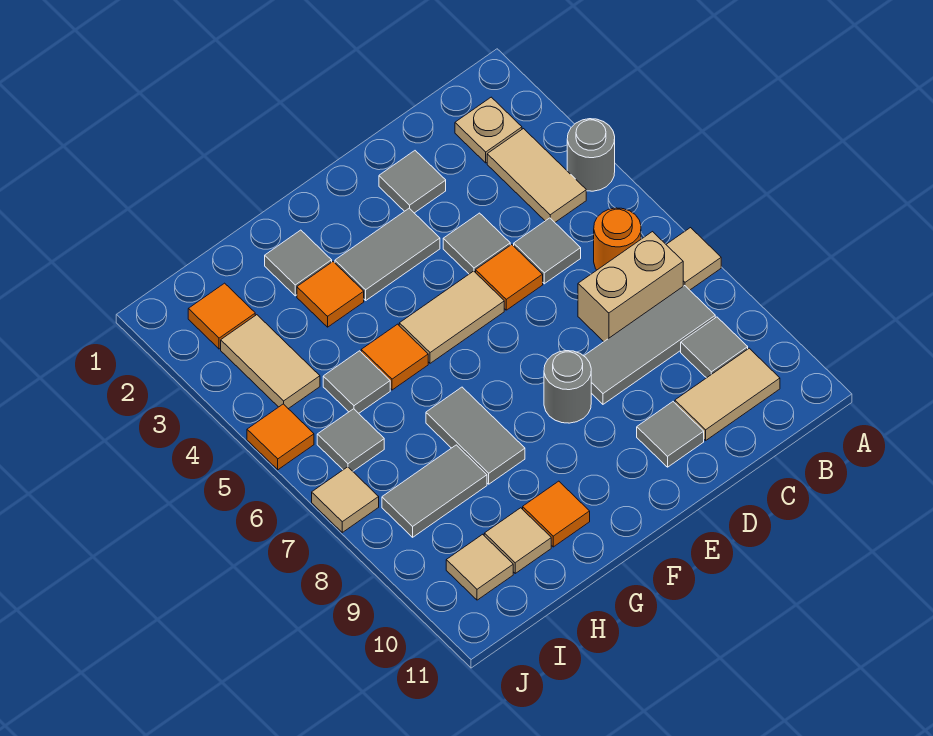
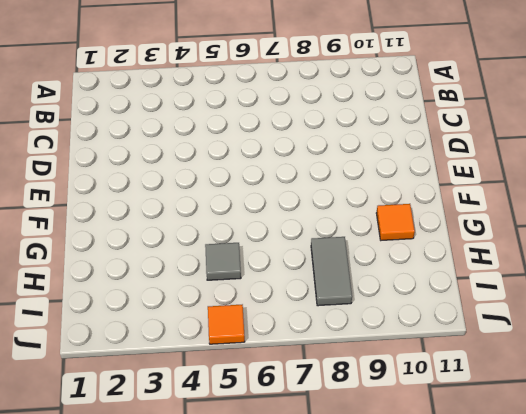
none -> grey 1x1 round brick [567,119,615,191]
none -> tan 1x1 tile [666,228,721,290]
none -> tan 1x1 plate [455,97,522,163]
none -> tan 1x2 tile [487,129,586,222]

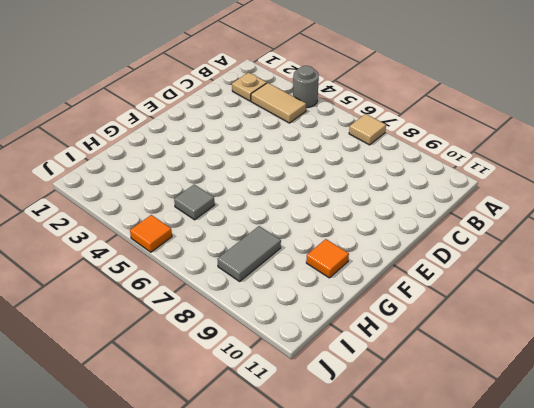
none -> orange 1x1 round brick [594,208,641,270]
none -> tan 1x2 brick [578,232,683,342]
none -> grey 1x3 tile [584,286,715,404]
none -> grey 1x1 tile [681,317,748,378]

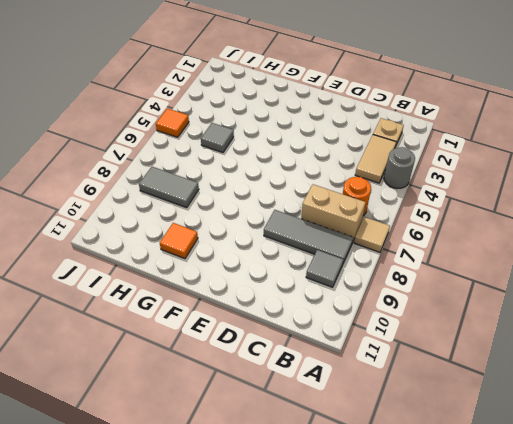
none -> tan 1x2 tile [675,348,780,440]
none -> grey 1x1 tile [514,218,581,284]
none -> grey 1x1 tile [379,151,446,213]
none -> grey 1x1 tile [443,213,510,274]

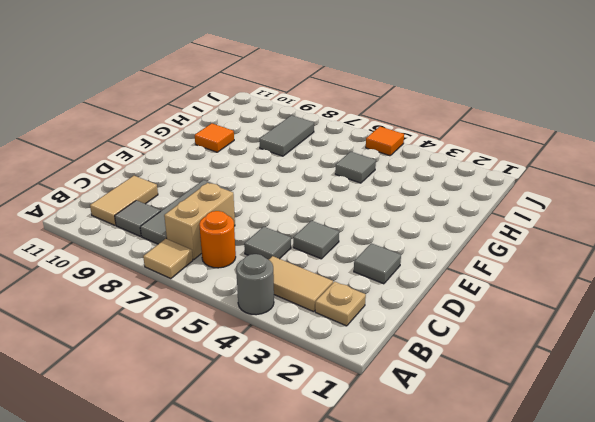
none -> orange 1x1 tile [476,245,543,310]
none -> grey 1x1 tile [637,402,704,467]
none -> grey 1x2 tile [335,208,440,300]
none -> tan 1x2 tile [399,271,504,363]

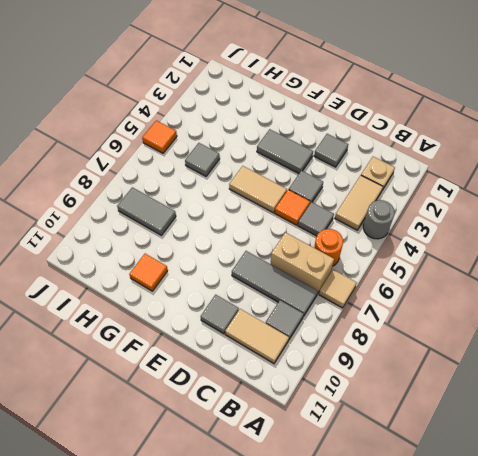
none -> grey 1x1 round brick [544,351,591,423]
none -> grey 1x1 tile [265,230,332,296]
none -> orange 1x1 tile [297,262,364,327]
none -> orange 1x1 tile [361,324,428,390]

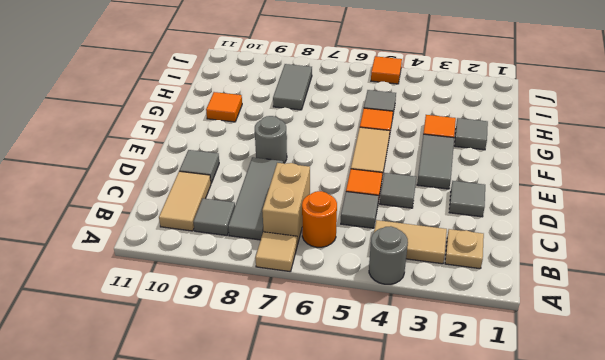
none -> grey 1x2 tile [426,387,525,484]
none -> tan 1x1 tile [484,508,551,573]
none -> orange 1x1 tile [188,283,255,349]
none -> tan 1x2 tile [221,315,320,409]

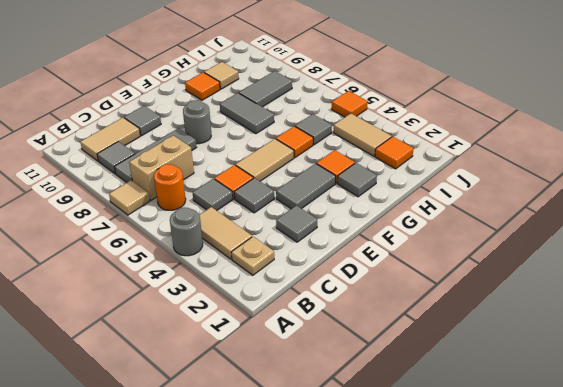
none -> grey 1x1 tile [317,409,384,471]
none -> tan 1x1 tile [446,534,513,600]
none -> tan 1x1 tile [312,467,379,532]

